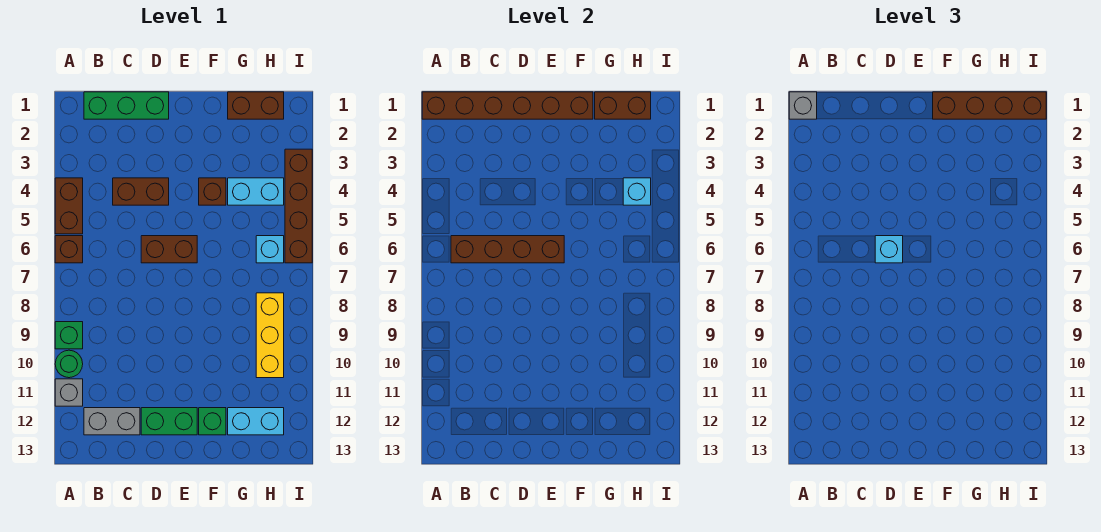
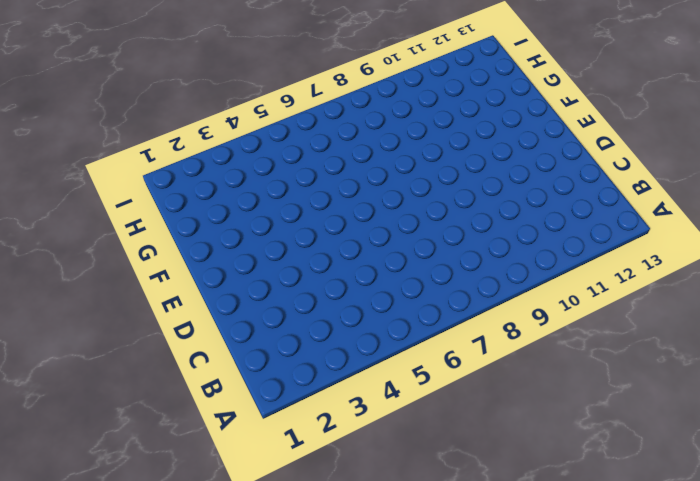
none -> brown 1x2 brick [55,178,83,234]
none -> brown 1x1 brick [55,236,83,263]
none -> green 1x1 brick [55,322,83,349]

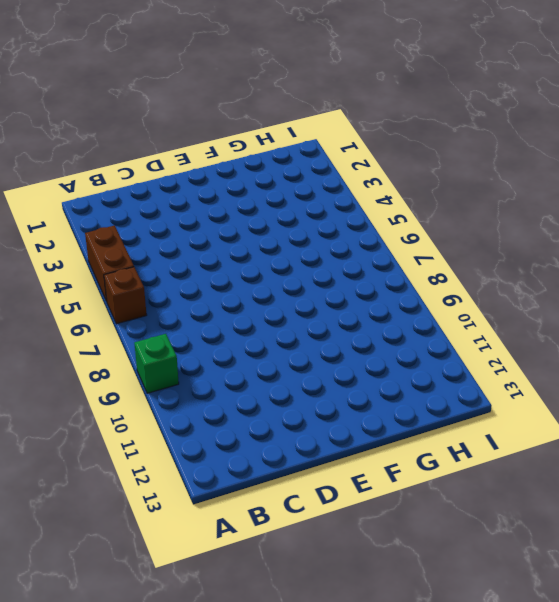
none -> green 1x1 round brick [55,350,83,378]
none -> grey 1x1 brick [55,379,83,406]
none -> green 1x3 brick [84,92,169,119]

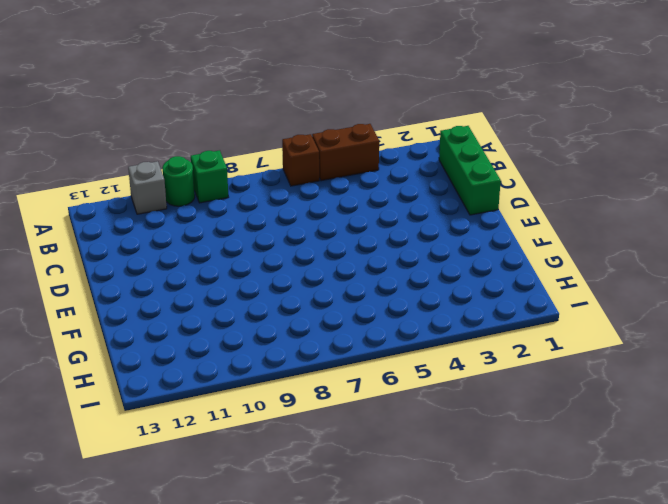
none -> grey 1x2 brick [84,408,140,435]
none -> brown 1x2 brick [113,178,169,205]
none -> brown 1x2 brick [141,236,197,263]

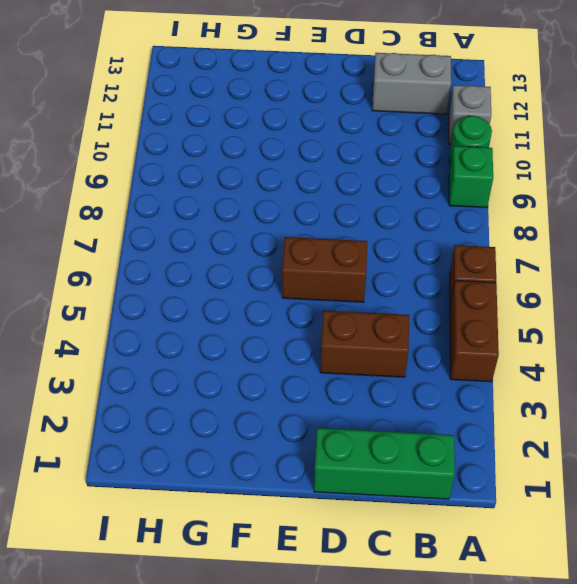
none -> green 1x2 brick [141,408,197,435]
none -> brown 1x1 brick [199,178,226,205]
none -> green 1x1 brick [199,408,226,435]

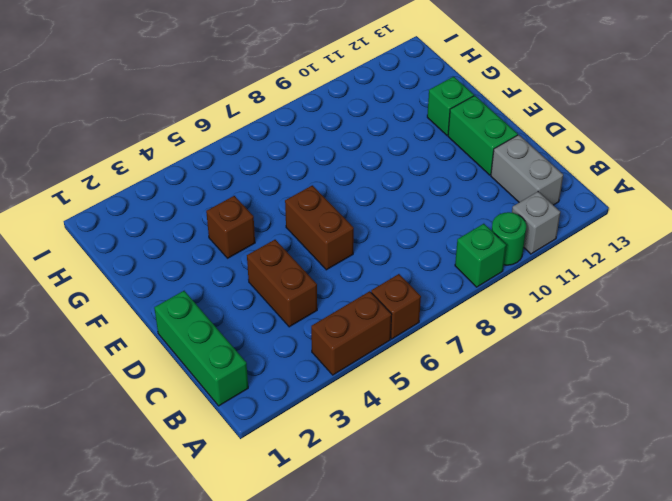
none -> brown 1x2 brick [228,92,284,119]
none -> cyan 1x2 brick [228,178,284,205]
none -> cyan 1x2 brick [228,408,284,435]

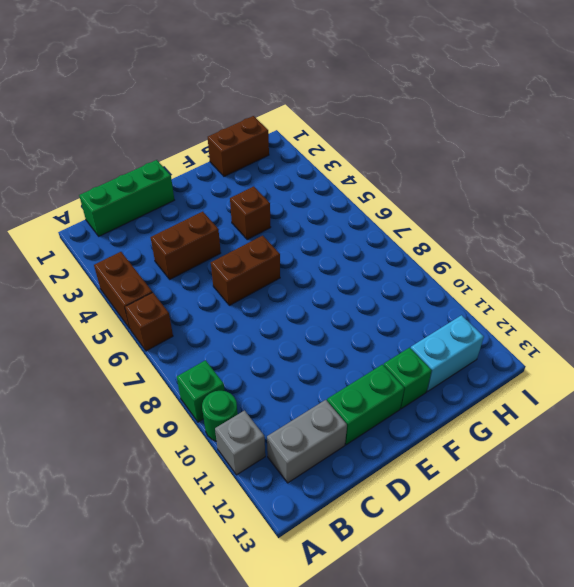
none -> cyan 1x2 brick [228,178,284,205]
none -> cyan 1x1 brick [256,236,284,263]
none -> yellow 1x3 brick [256,293,284,378]

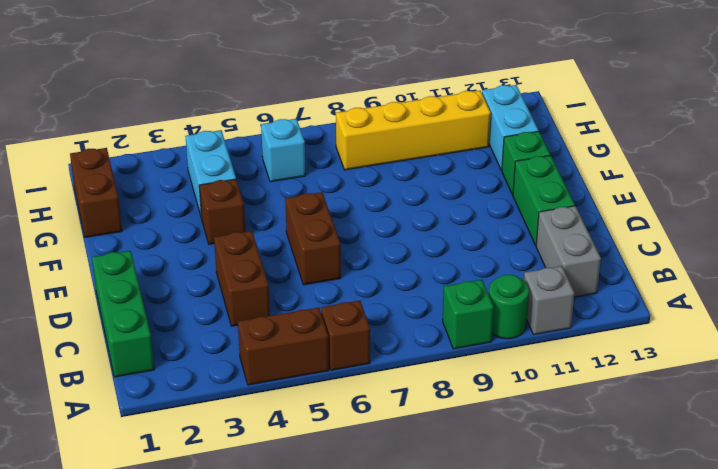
yellow 1x4 brick [336,91,491,170] -> yellow 1x3 brick [256,293,284,378]
none -> brown 1x4 brick [285,149,312,263]
none -> brown 1x6 brick [422,92,593,119]
none -> brown 1x4 brick [451,236,564,263]

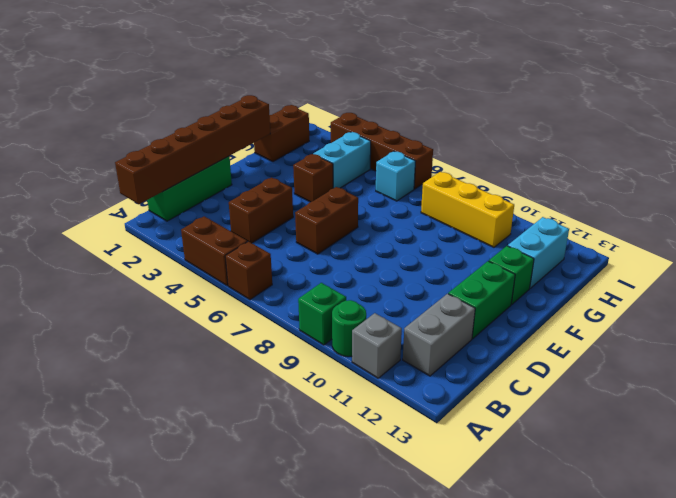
none -> brown 1x4 brick [451,236,564,263]
none -> brown 1x2 brick [595,92,651,119]
none -> cyan 1x1 brick [623,178,651,205]

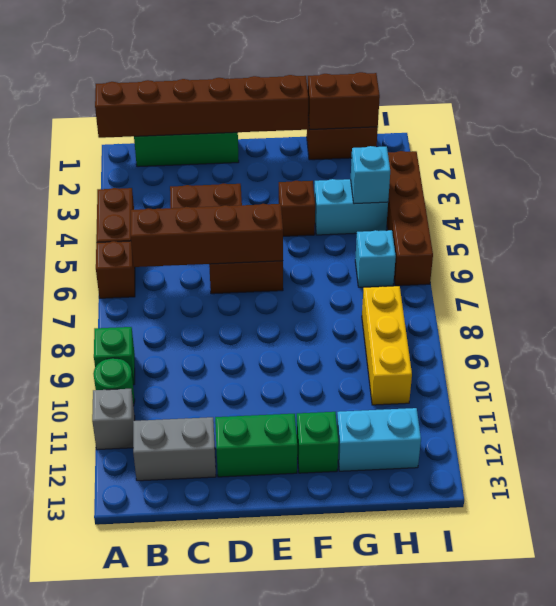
none -> grey 1x1 brick [789,92,817,119]
none -> cyan 1x1 brick [875,236,903,263]
none -> brown 1x4 brick [933,92,1046,119]

